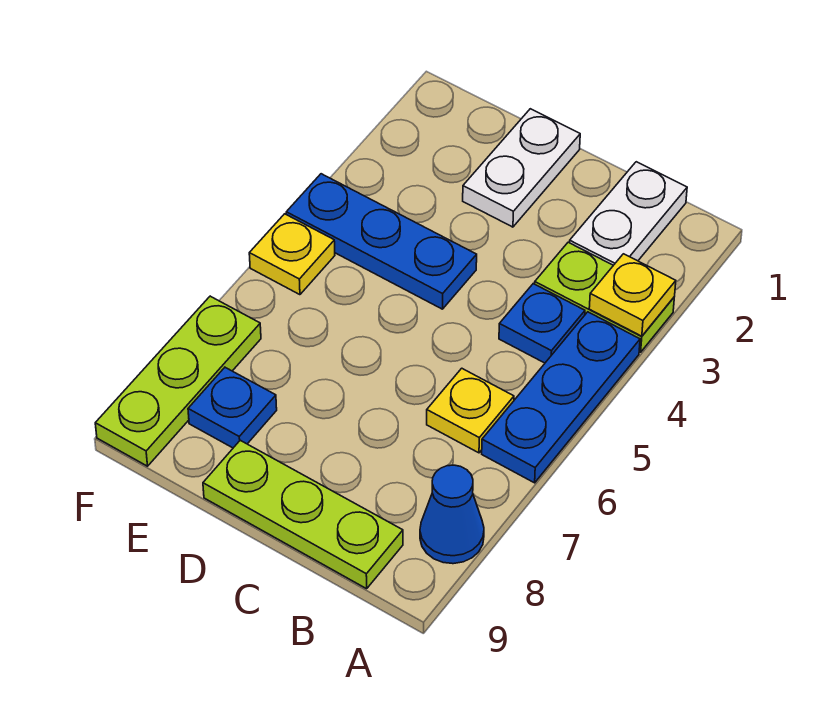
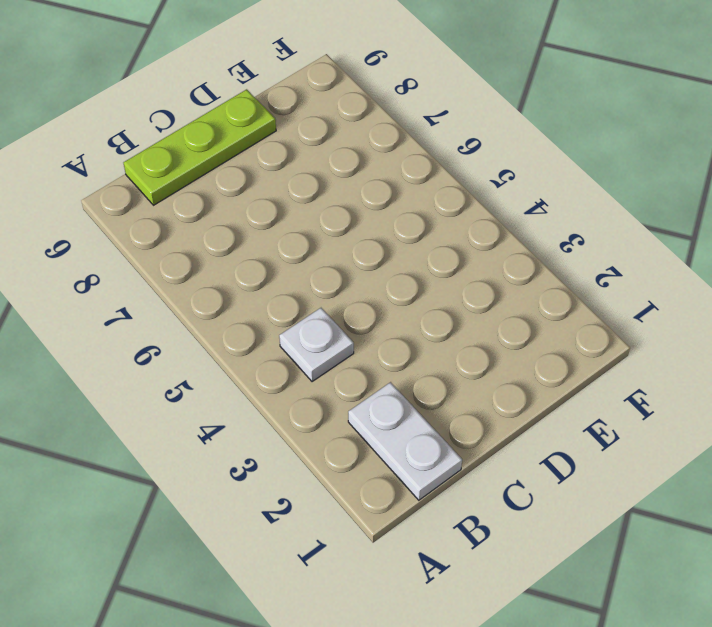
white 1x1 plate [279,308,354,382] -> blue 1x1 plate [499,284,585,363]
none -> lime 1x2 plate [535,242,674,352]
none -> blue 1x3 plate [482,312,640,483]
none -> blue 1x1 cone [420,465,484,564]

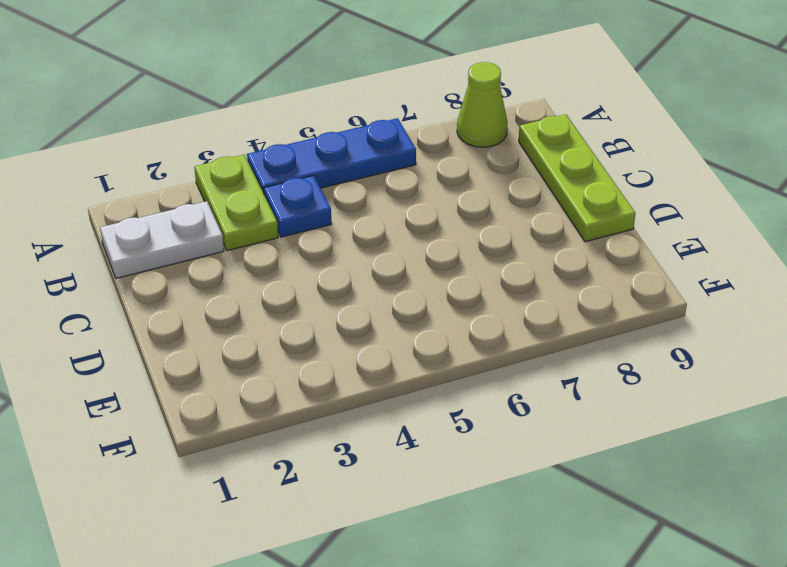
lime 1x1 cone [457,62,508,147] -> blue 1x1 cone [420,465,484,564]
none -> yellow 1x1 plate [427,368,514,453]
none -> white 1x2 plate [463,109,580,227]
none -> blue 1x3 plate [286,174,477,309]

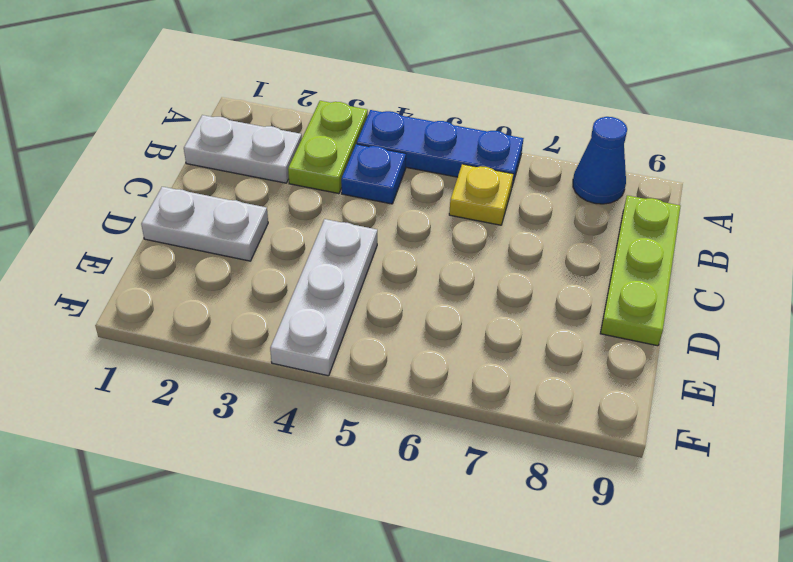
white 1x3 plate [270,219,377,376] -> blue 1x3 plate [286,174,477,309]
none -> blue 1x1 plate [188,368,277,448]
none -> yellow 1x1 plate [249,214,335,295]
none -> lime 1x3 plate [95,296,261,466]

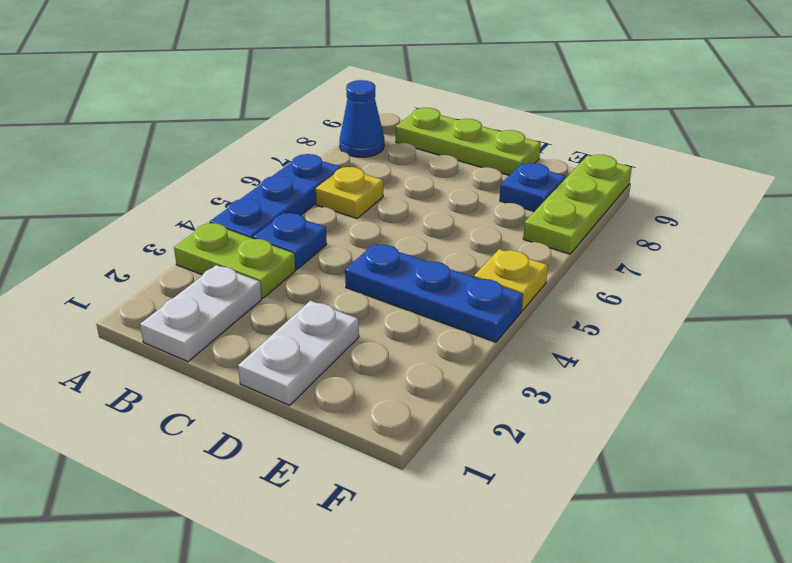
none -> yellow 1x1 plate [589,254,676,336]

